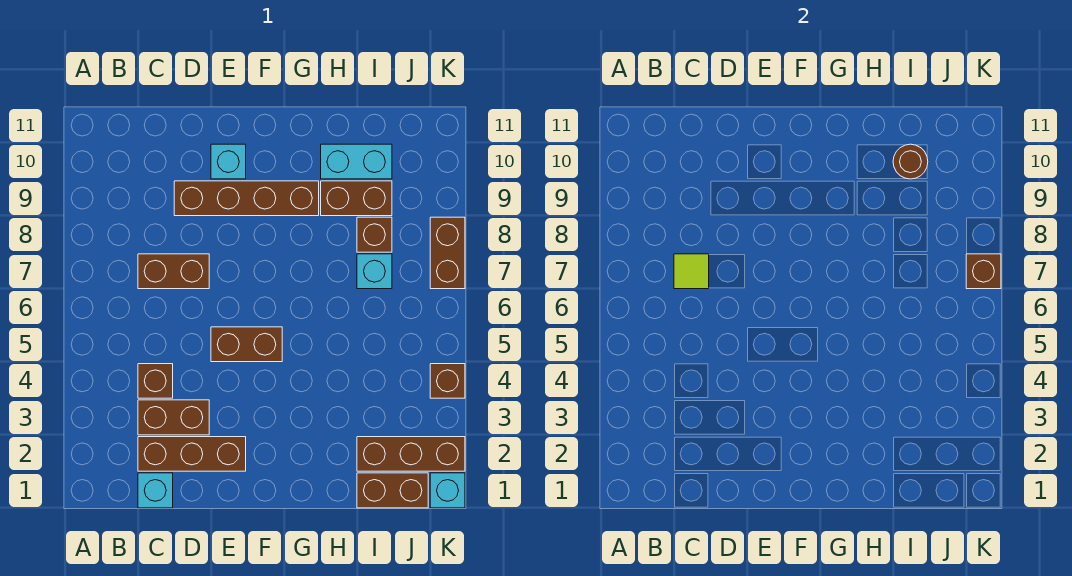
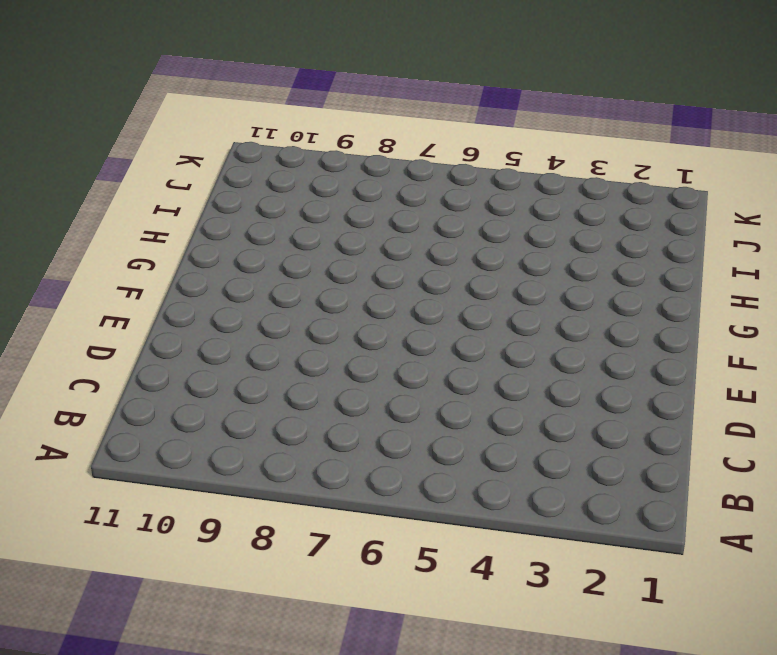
none -> cyan 1x1 brick [138,473,173,508]
none -> brown 1x3 brick [138,437,246,471]
none -> brown 1x2 brick [138,400,209,435]

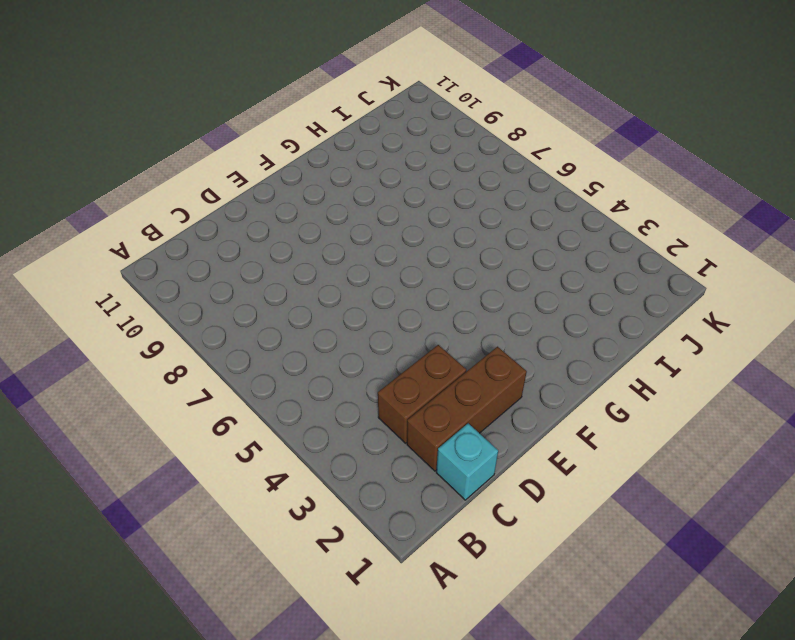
none -> brown 1x1 brick [138,364,173,398]
none -> brown 1x2 brick [138,254,209,289]
none -> brown 1x4 brick [174,181,319,216]

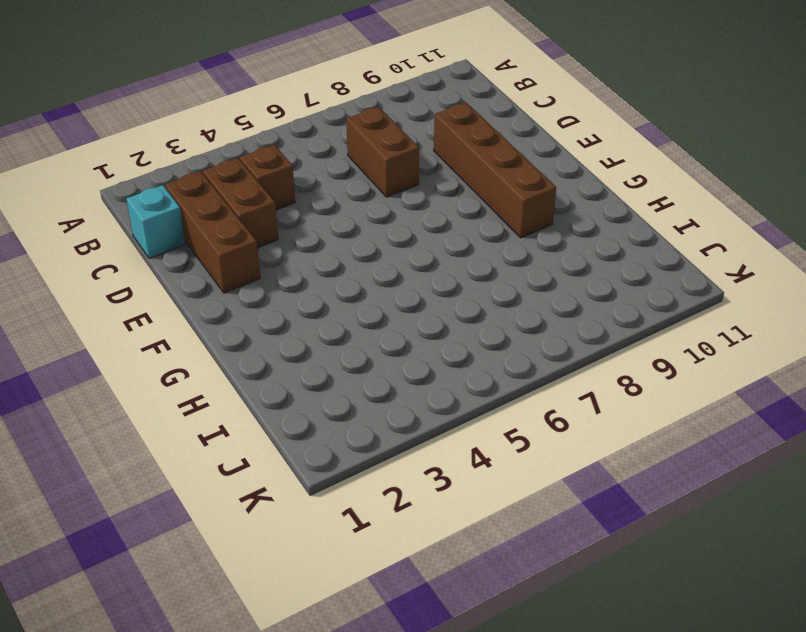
none -> brown 1x2 brick [211,327,282,362]
none -> cyan 1x1 brick [211,144,246,179]
none -> brown 1x2 brick [321,181,392,216]

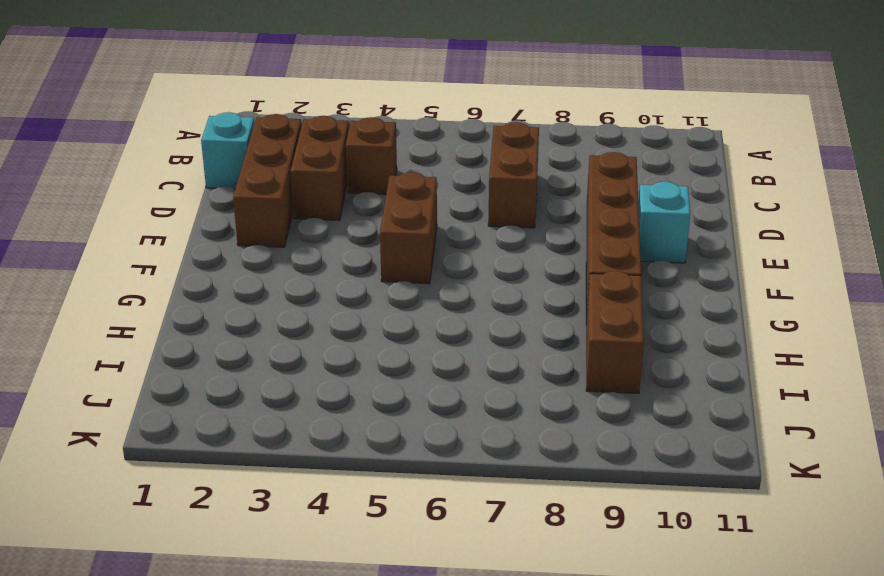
none -> cyan 1x2 brick [321,144,392,179]
none -> brown 1x2 brick [357,473,428,508]
none -> brown 1x3 brick [357,437,465,471]

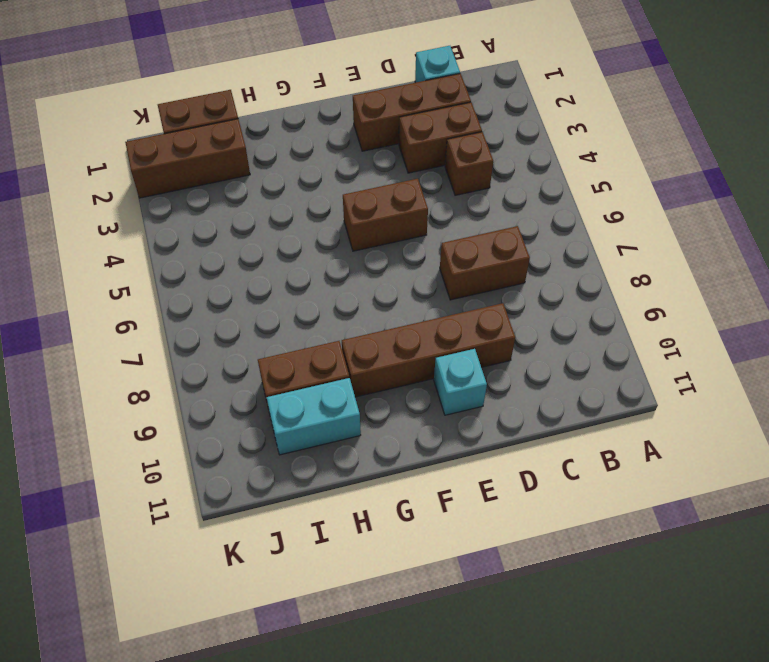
none -> cyan 1x1 brick [357,254,392,289]
none -> brown 1x1 brick [357,217,392,252]
none -> cyan 1x1 brick [430,473,465,508]

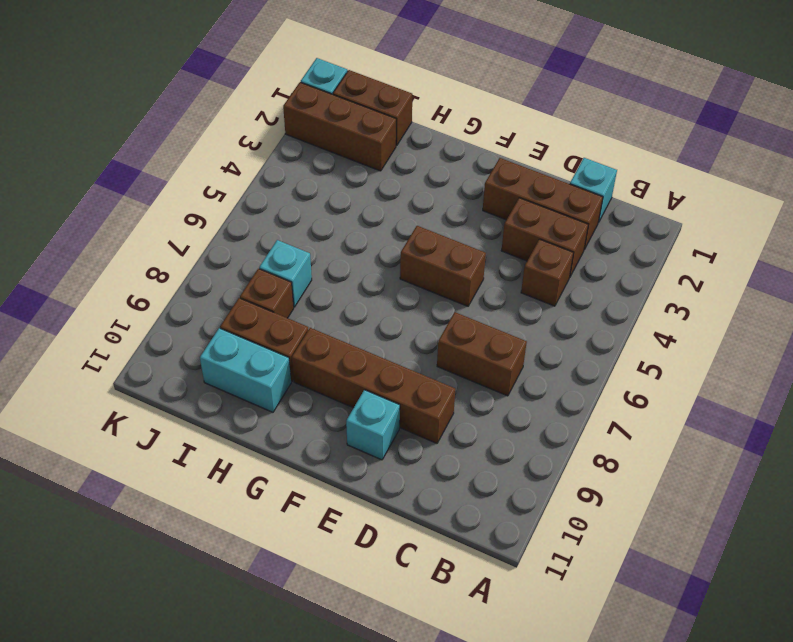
none -> brown 1x1 brick [430,364,465,398]
none -> brown 1x2 brick [430,217,465,289]
none -> lime 1x1 tile [674,254,709,289]

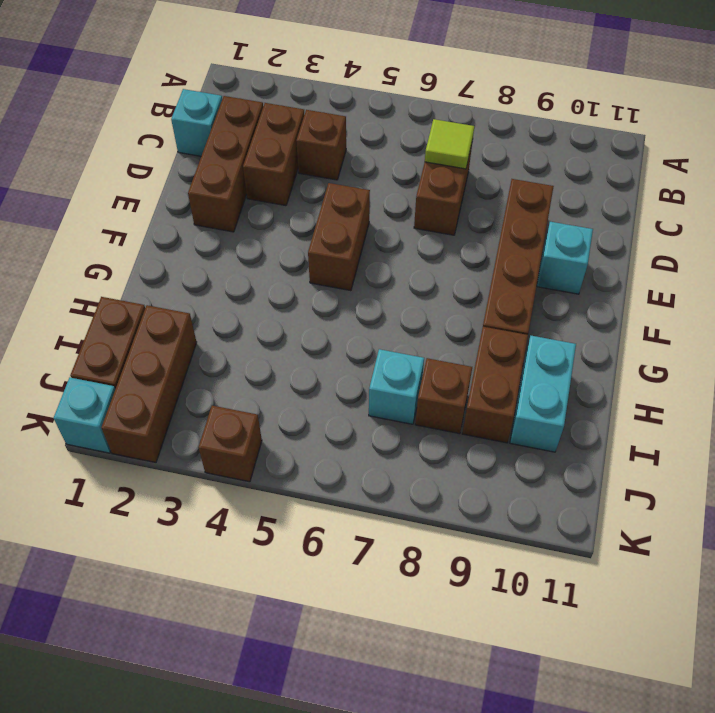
none -> brown 1x2 brick [430,217,465,289]
none -> brown 1x1 round brick [893,144,928,179]
none -> brown 1x1 brick [966,254,1001,289]

